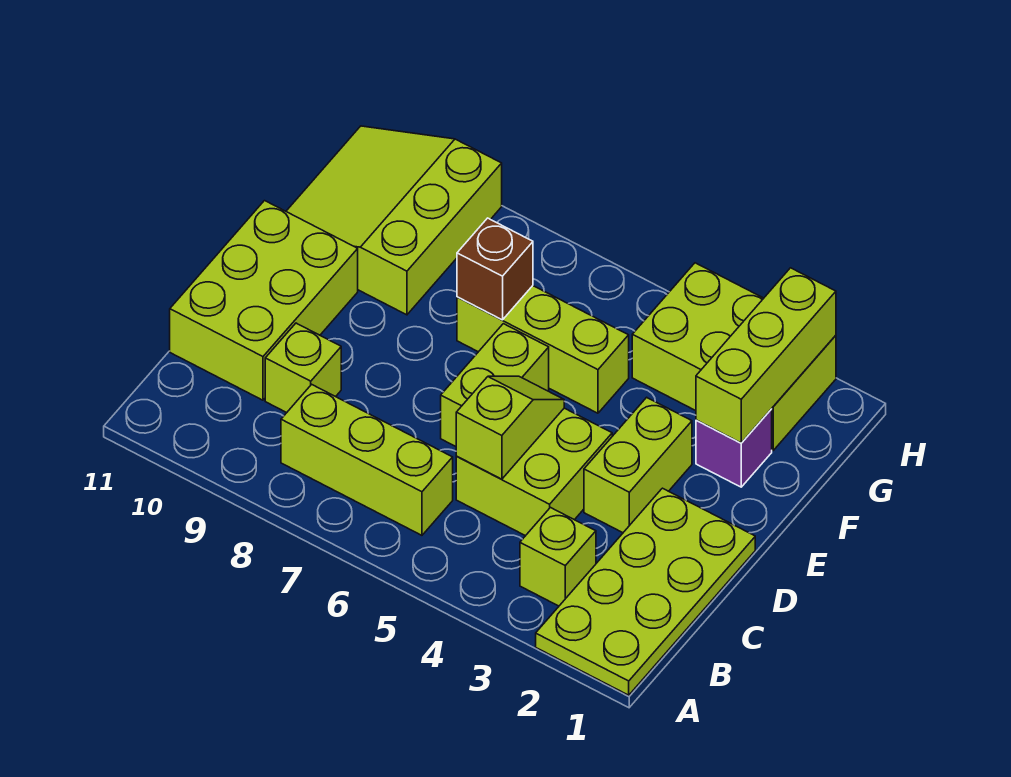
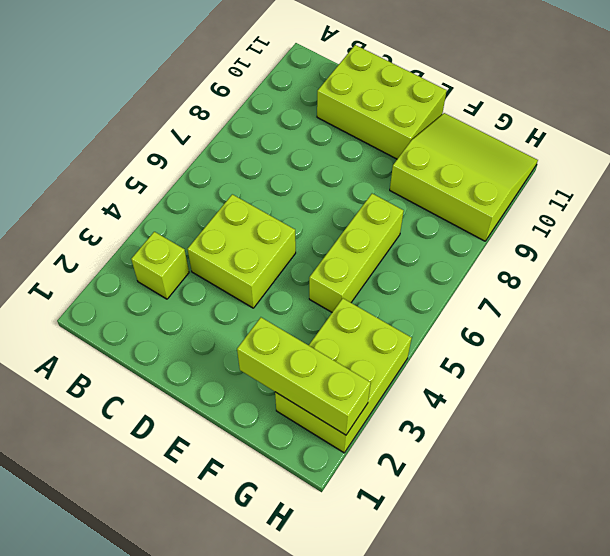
none -> lime 2x4 plate [536,488,755,695]
none -> lime 1x3 brick [281,384,453,535]
none -> lime 1x1 brick [265,323,341,413]

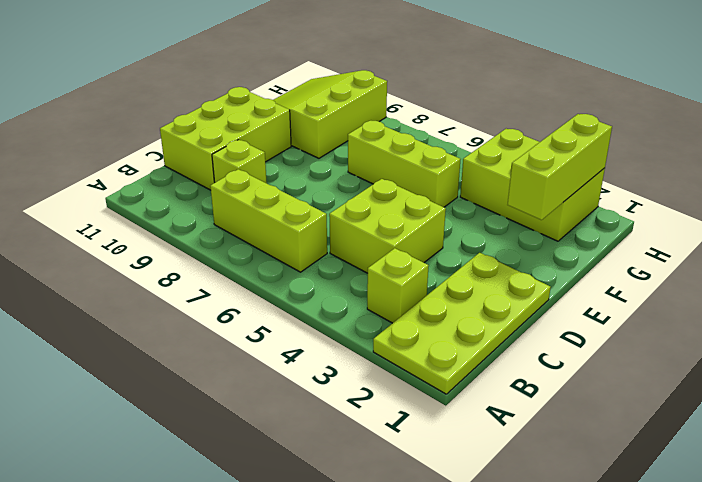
none -> lime 1x2 brick [584,397,692,533]
none -> lime 1x2 brick [441,324,549,446]
none -> purple 1x1 brick [696,409,772,487]

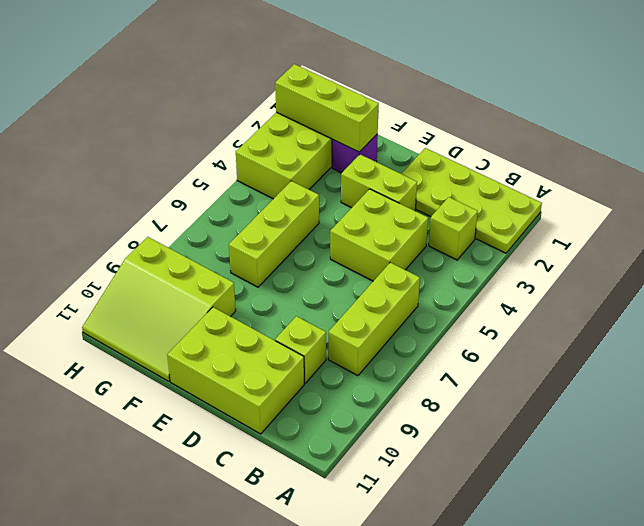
none -> lime 1x2 brick [441,324,549,446]
none -> lime 1x2 slope [456,376,564,479]
none -> brown 1x1 brick [457,218,533,320]

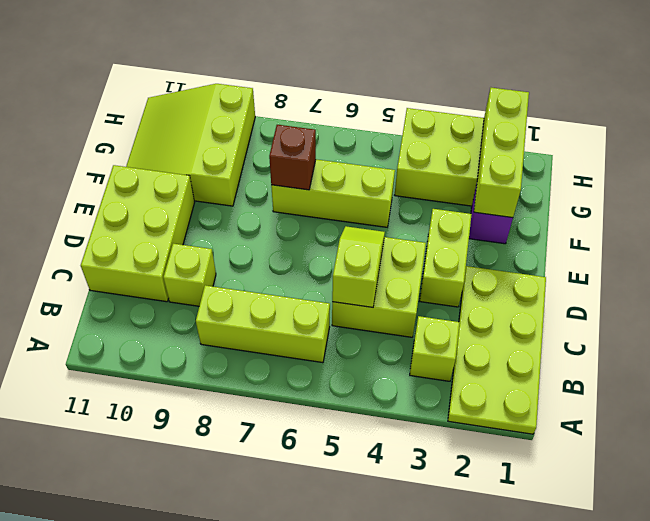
none -> lime 1x2 brick [441,324,549,446]

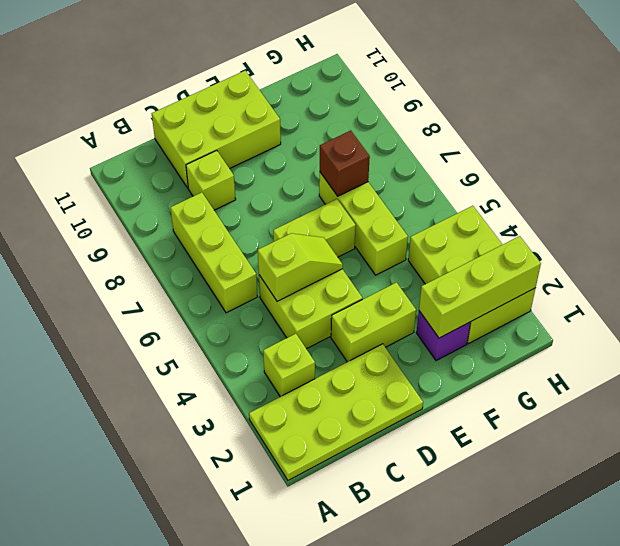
none -> lime 3x3 slope [286,126,502,315]

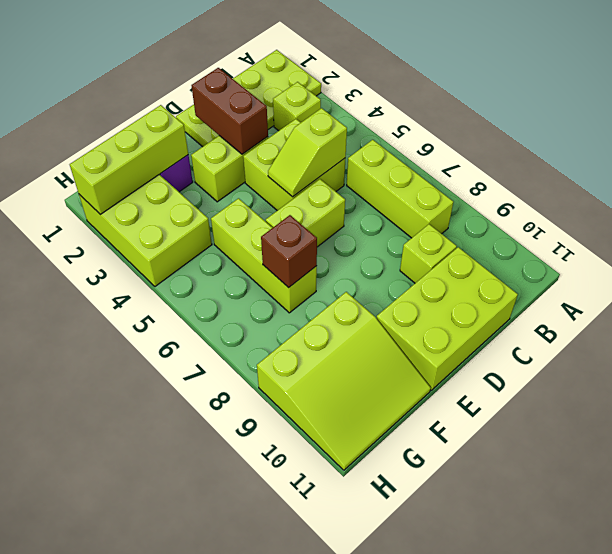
brown 1x2 brick [191,68,268,154] -> none

